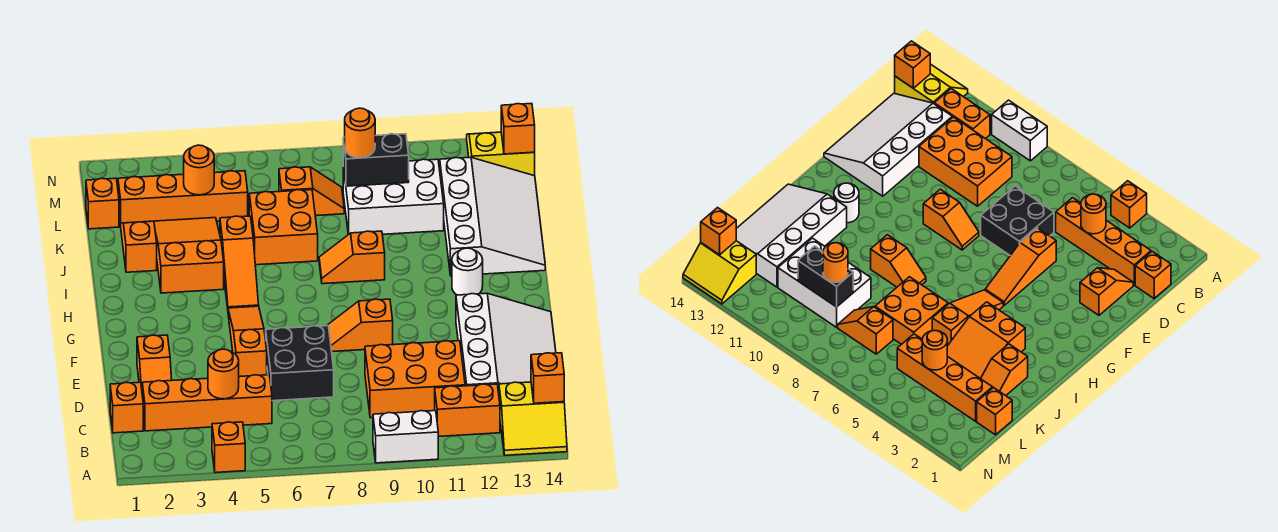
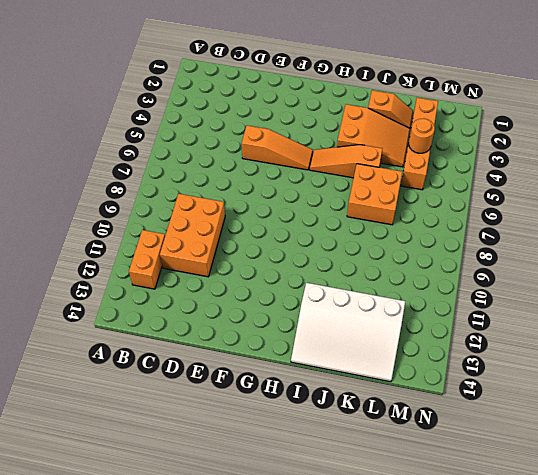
none -> orange 1x1 brick [212,422,245,473]
none -> white 1x2 brick [373,411,438,463]
none -> yellow 2x2 slope [499,382,567,455]
none -> orange 1x1 brick [110,382,143,433]

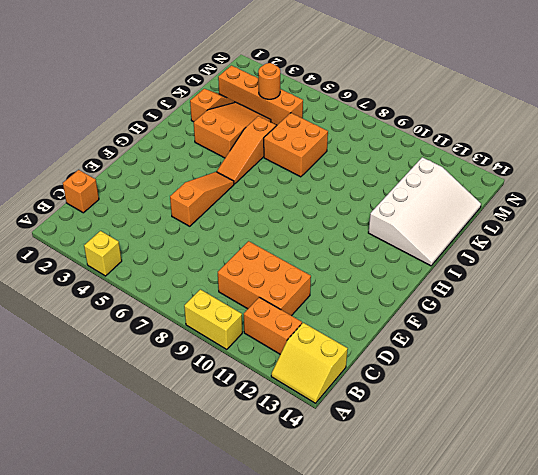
yellow 1x1 brick [84,231,122,276] -> orange 1x1 brick [212,422,245,473]
yellow 1x2 brick [184,289,242,350] -> white 1x2 brick [373,411,438,463]
none -> orange 1x4 brick [142,375,272,431]
none -> white 3x4 slope [456,293,556,393]
none -> orange 1x2 slope [137,335,172,388]
none -> black 2x2 brick [266,326,334,401]

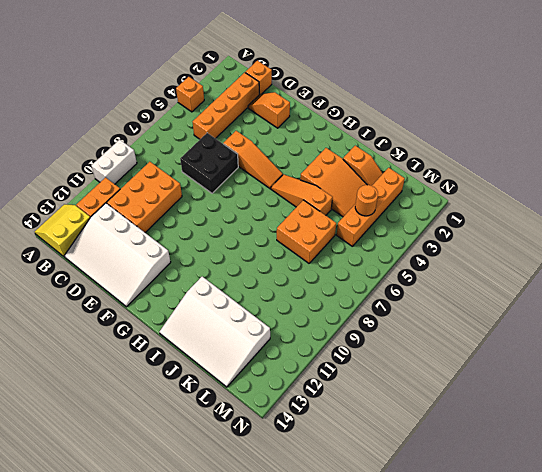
none -> orange 1x2 slope [327,299,393,352]
none -> white 1x1 round brick [452,248,483,295]
none -> orange 1x2 slope [319,231,385,284]
none -> white 2x3 brick [343,159,444,234]

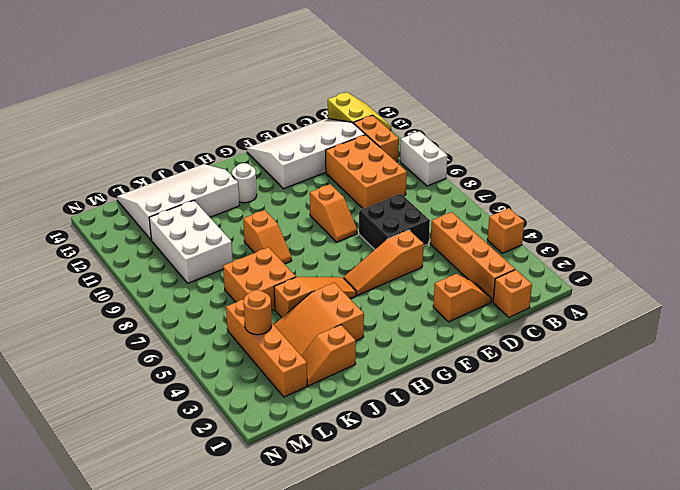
none -> orange 1x1 brick [86,178,119,229]
none -> orange 1x2 slope [279,167,344,216]
none -> yellow 2x2 slope [467,132,535,176]
none -> orange 1x1 brick [531,353,564,403]

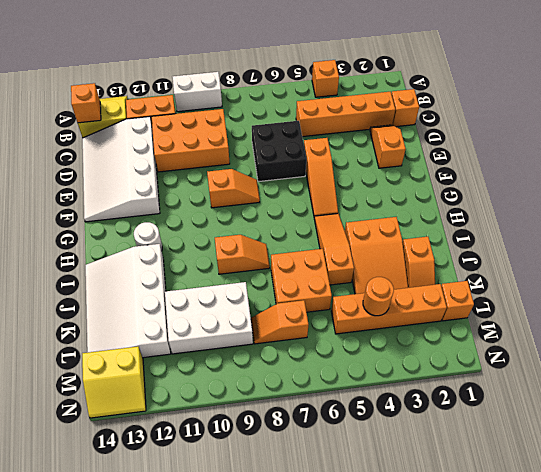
none -> orange 1x1 round brick [208,349,239,399]
none -> black 1x2 brick [343,134,409,186]
none -> orange 1x1 brick [501,104,535,154]
none -> orange 1x1 round brick [345,108,375,158]

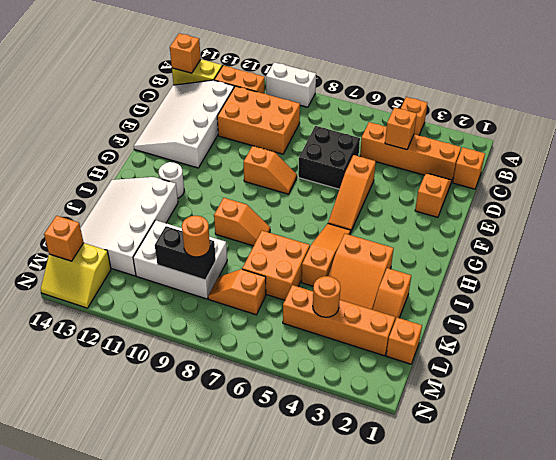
orange 1x1 brick [385,107,417,150] -> orange 1x1 round brick [208,349,239,399]

